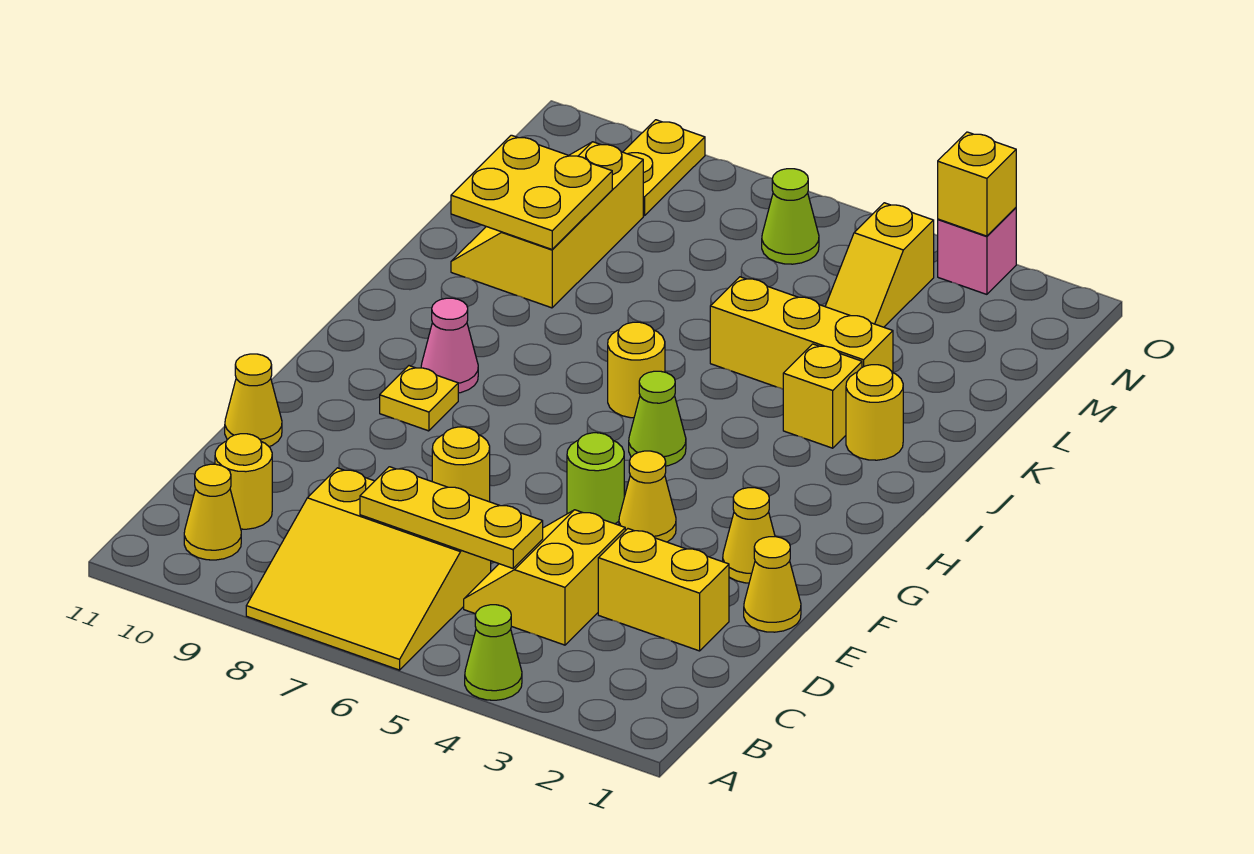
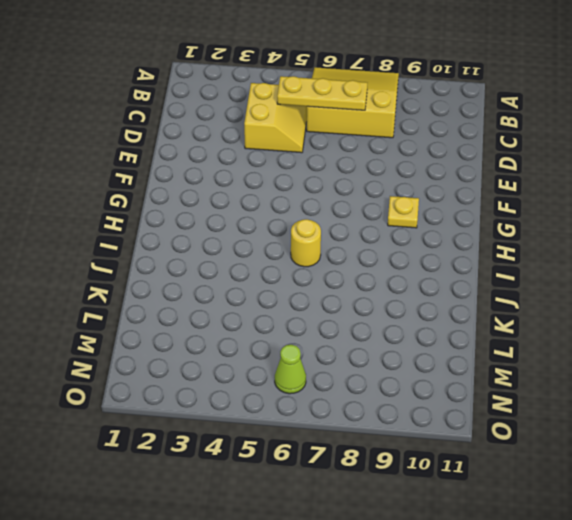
none -> lime 1x1 cone [465,605,522,700]
none -> yellow 1x1 cone [184,464,241,560]
none -> yellow 1x1 round brick [215,434,272,529]

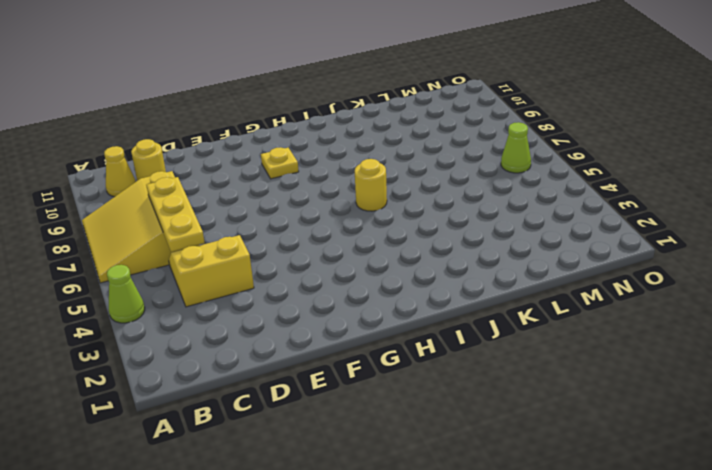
none -> yellow 1x2 brick [598,529,729,651]
none -> yellow 1x1 cone [744,537,801,632]
none -> yellow 1x1 round brick [432,427,490,502]

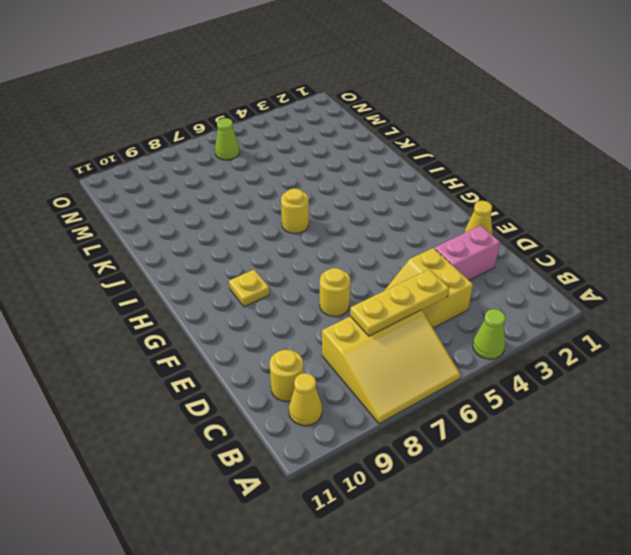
pink 1x2 brick [435,226,500,280] -> yellow 1x2 brick [598,529,729,651]
none -> yellow 1x1 cone [225,354,282,447]
none -> yellow 1x1 cone [723,488,775,583]
none -> yellow 1x1 cone [619,451,676,542]

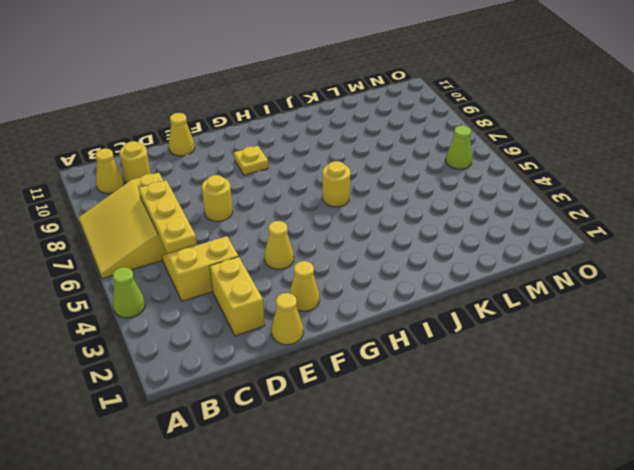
none -> lime 1x1 round brick [567,433,624,524]
none -> lime 1x1 cone [629,371,686,466]
none -> pink 1x1 cone [421,298,478,393]

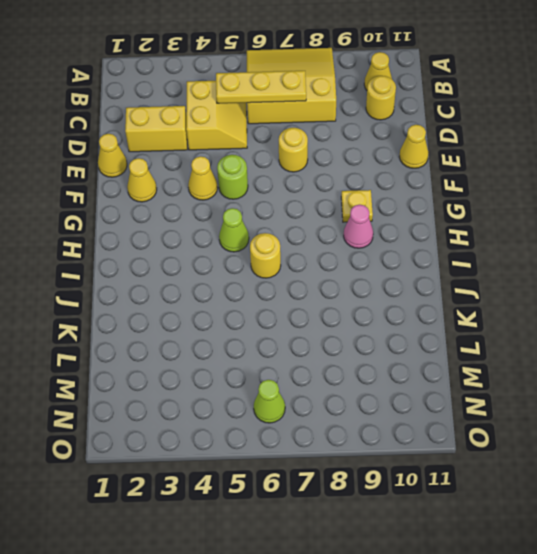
none -> lime 1x1 cone [465,605,522,700]
none -> yellow 1x1 round brick [846,365,903,460]
none -> yellow 1x1 brick [783,344,862,448]

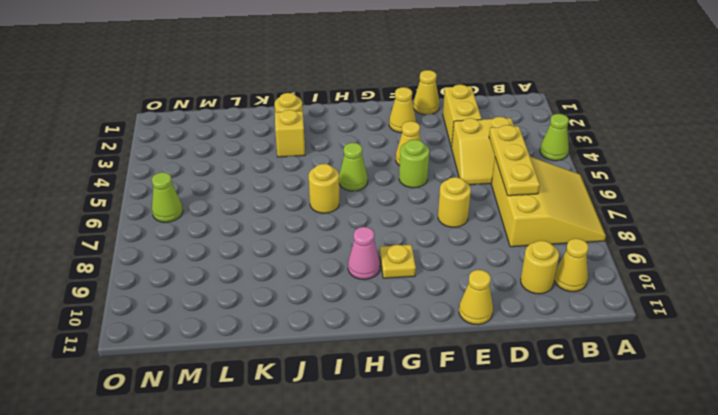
none -> yellow 1x3 brick [710,277,893,389]
none -> yellow 2x3 slope [451,142,643,308]
none -> yellow 1x2 slope [825,203,934,327]

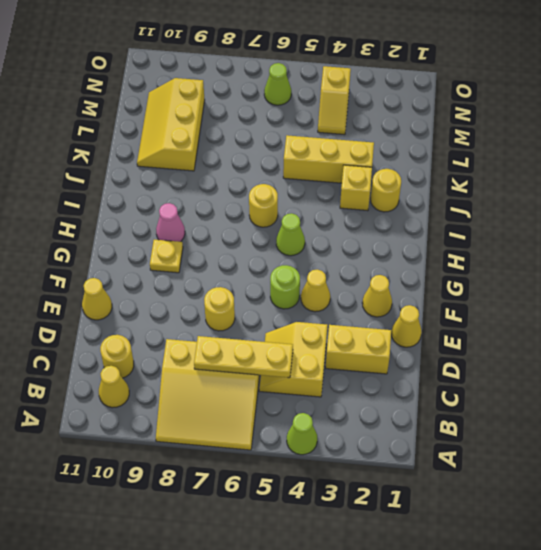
none -> yellow 1x2 plate [623,120,705,216]
none -> pink 1x1 brick [938,208,1016,294]
none -> yellow 2x2 plate [451,135,612,249]

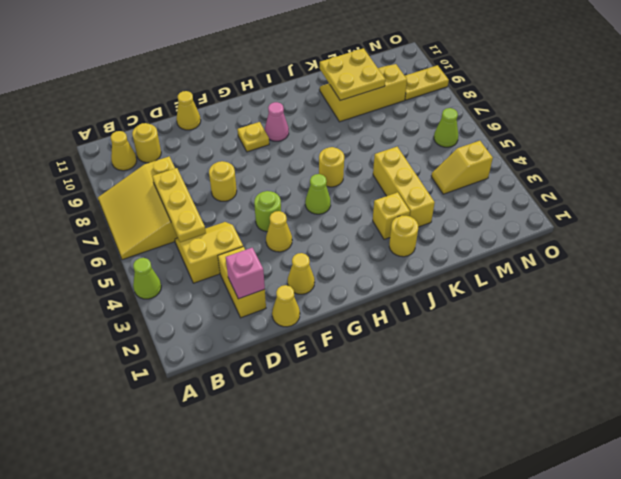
pink 1x1 brick [226,248,265,299] -> pink 1x1 brick moved to [938,208,1016,294]
none -> yellow 1x1 brick [938,132,1016,236]

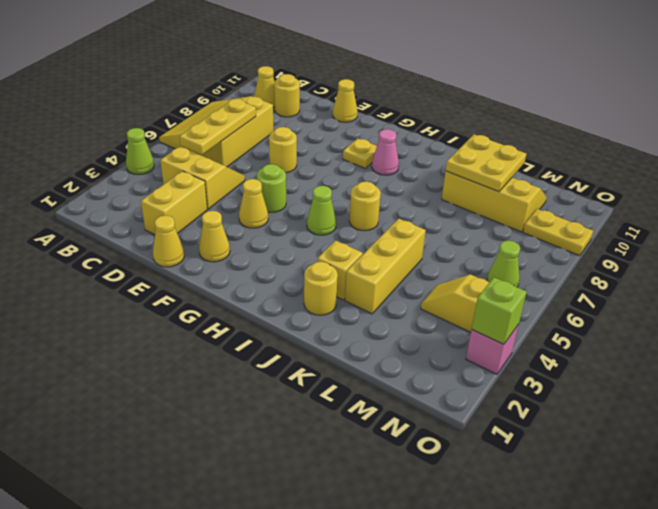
lime 1x1 brick [472,277,527,344] -> yellow 1x1 brick [938,132,1016,236]

